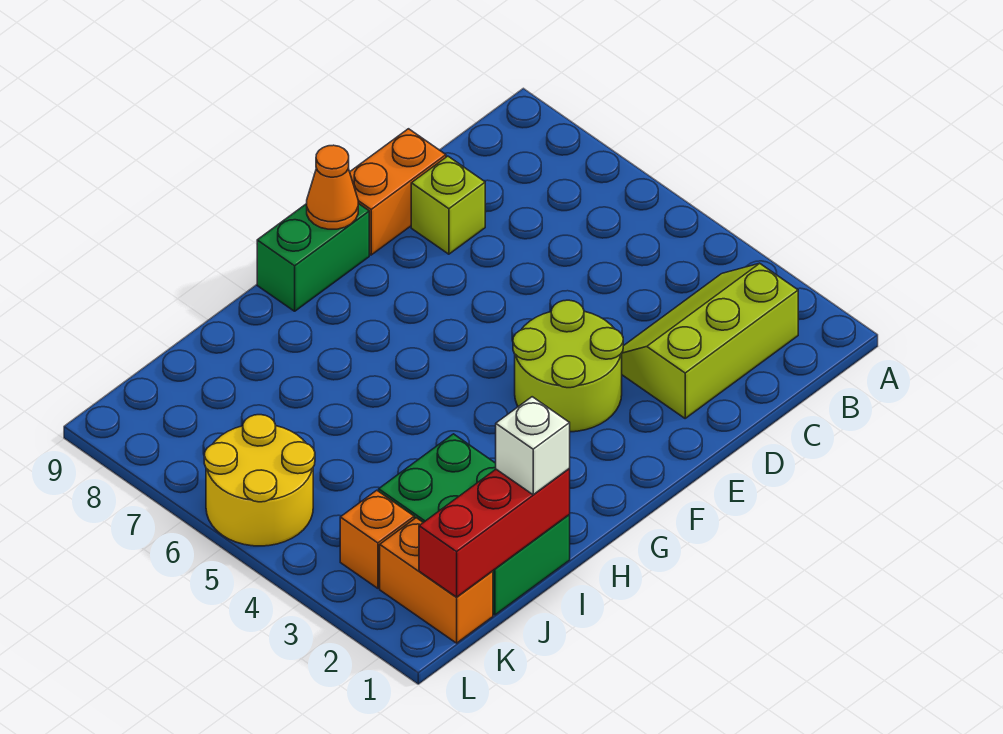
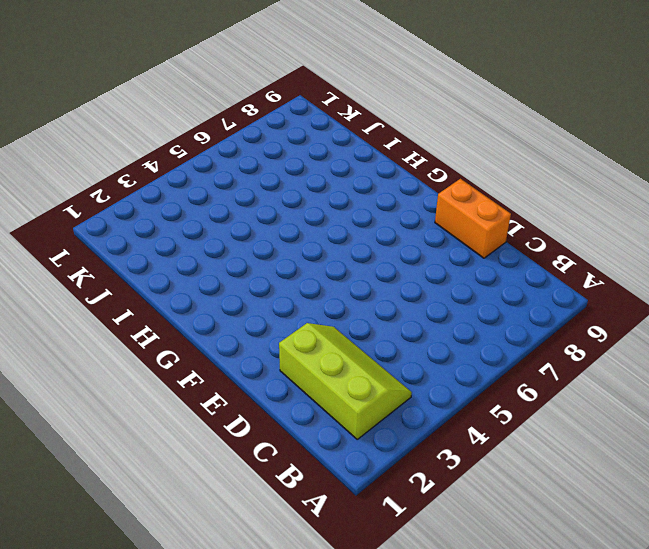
none -> lime 1x1 brick [411,156,485,254]
none -> lime 2x2 round brick [513,300,623,432]
none -> green 1x2 brick [257,203,369,311]

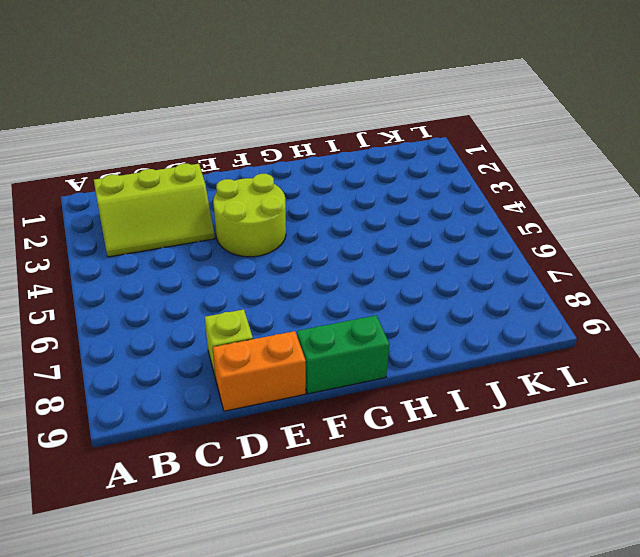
none -> green 2x3 brick [379,434,570,615]
none -> orange 1x2 brick [380,518,493,643]
none -> orange 1x1 brick [340,490,414,588]

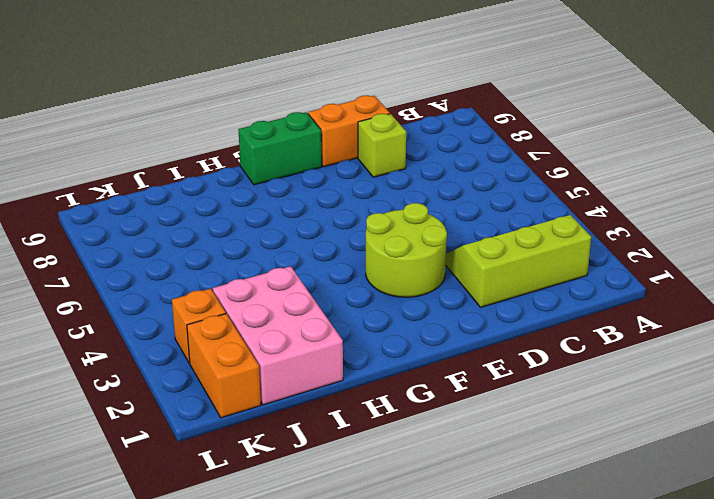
pink 2x3 brick [213,266,343,405] -> green 2x3 brick [379,434,570,615]
none -> yellow 2x2 round brick [204,415,315,546]
none -> orange 1x1 cone [307,145,358,229]
none -> red 1x3 brick [419,469,570,597]

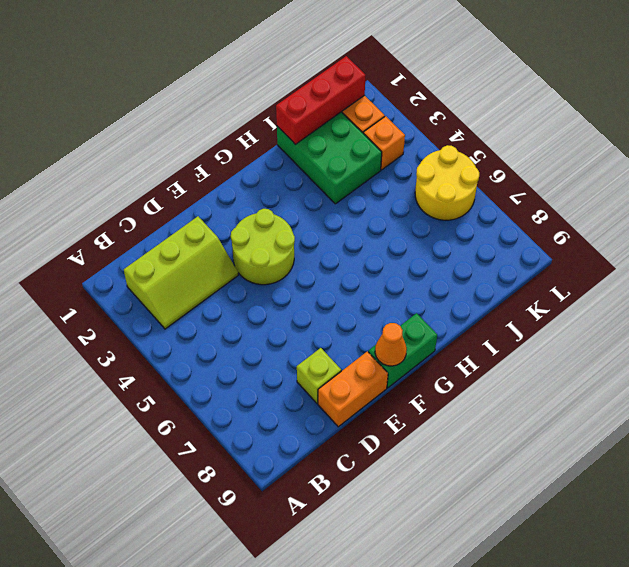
none -> white 1x1 brick [496,397,570,495]

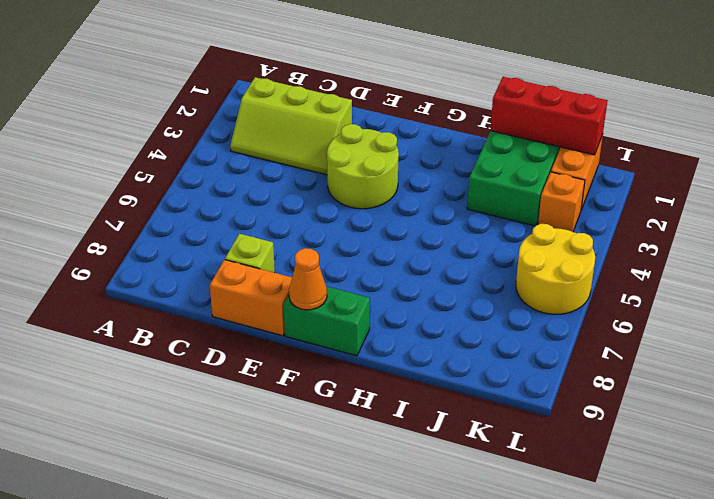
none -> white 1x1 brick [496,397,570,495]

